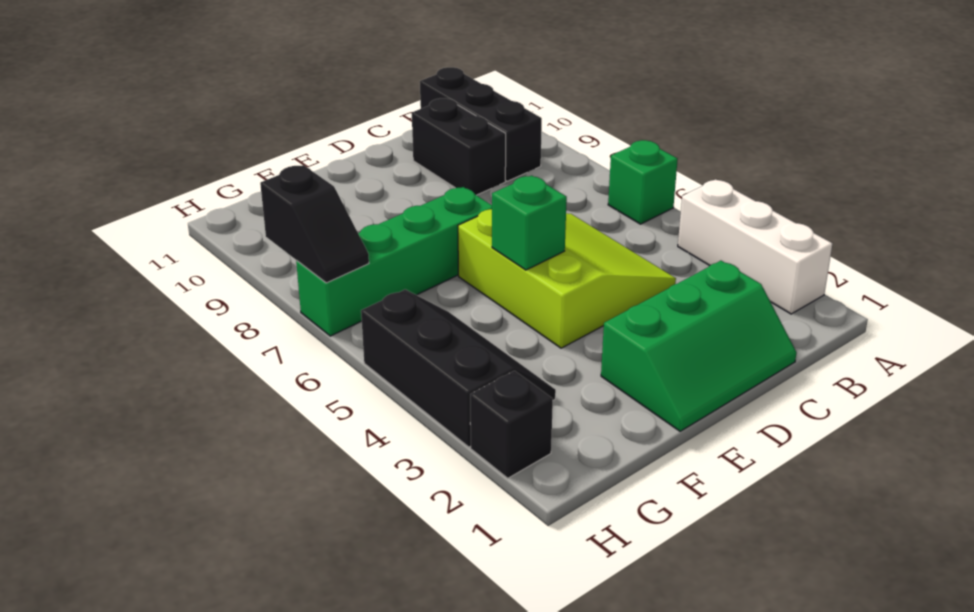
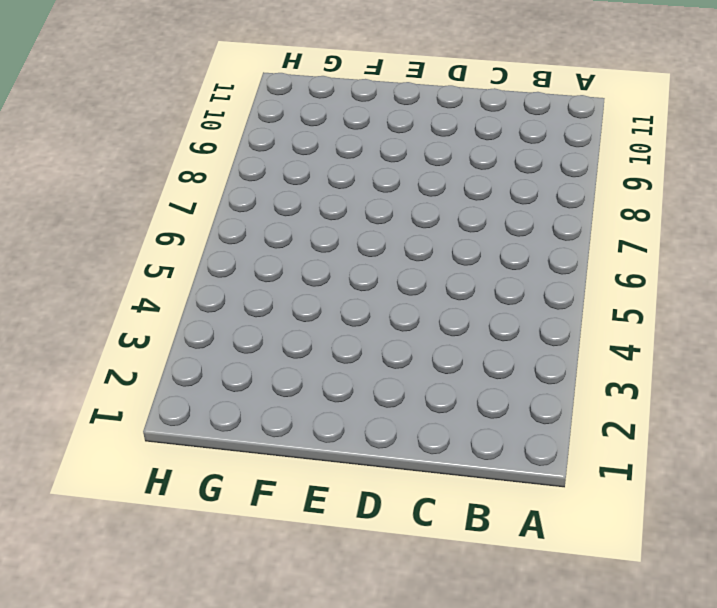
none -> white 1x3 brick [678,179,832,314]
none -> green 1x1 brick [608,140,678,224]

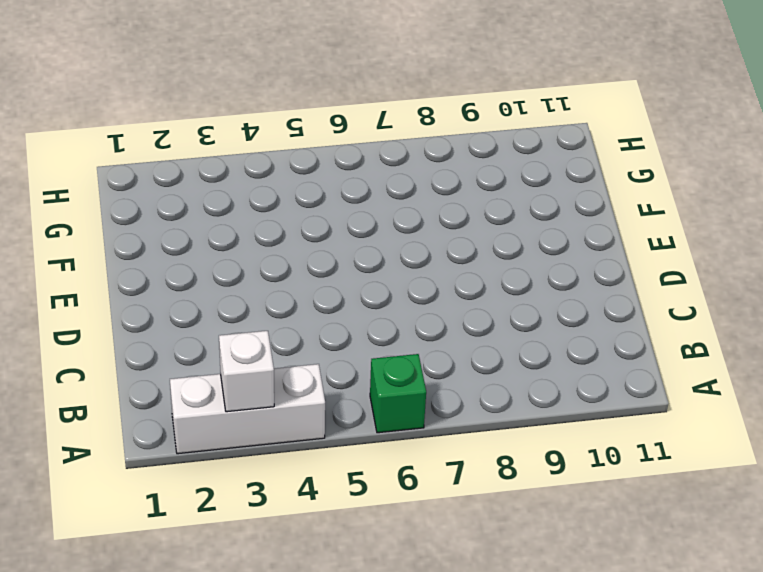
white 1x1 brick [219,331,274,412] -> none
none -> black 1x3 brick [420,67,542,181]
none -> green 2x3 slope [601,261,797,431]

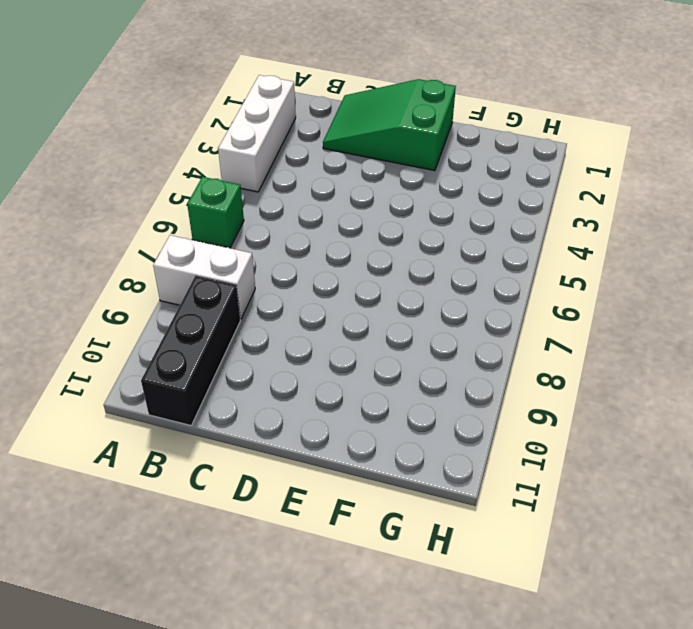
white 1x2 brick [153,235,255,319] -> none
green 2x3 slope [323,79,456,171] -> green 2x3 slope turned to [601,261,797,431]
none -> lime 3x3 slope [458,209,676,348]
none -> black 1x2 brick [412,98,506,195]

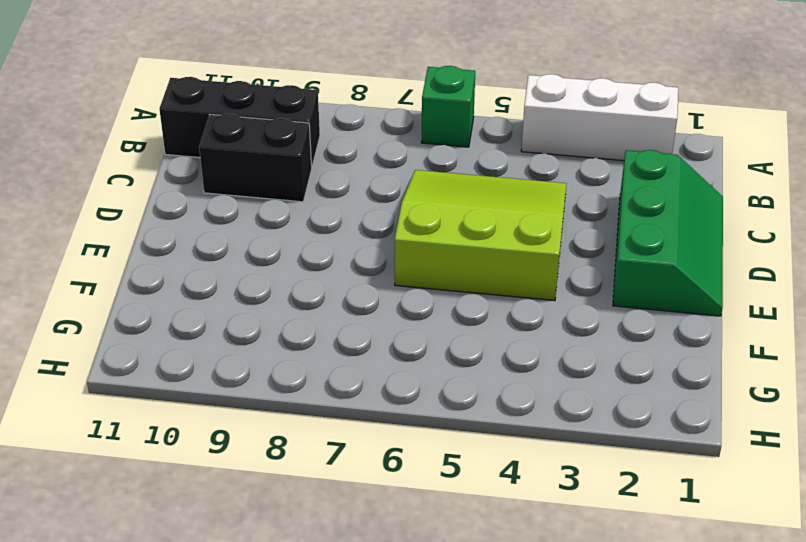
none -> green 1x4 brick [296,187,492,336]
none -> black 2x3 slope [361,289,556,447]

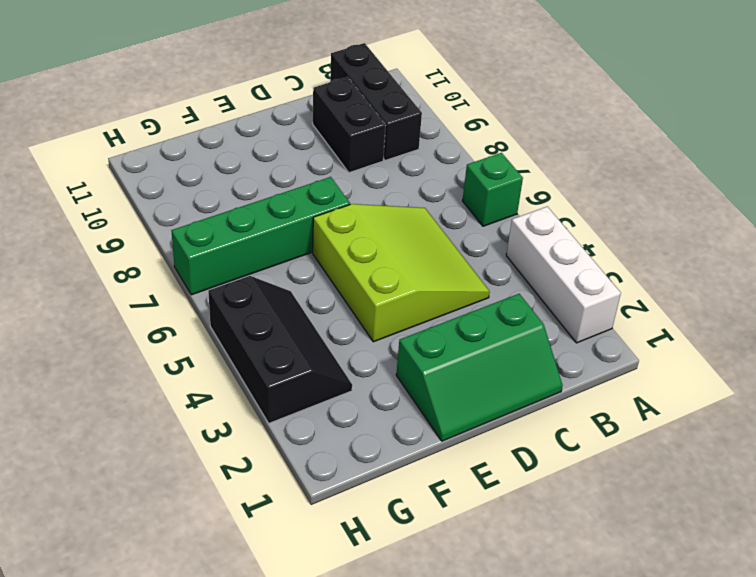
none -> black 1x1 brick [470,371,553,478]
none -> green 1x1 brick [492,175,567,270]

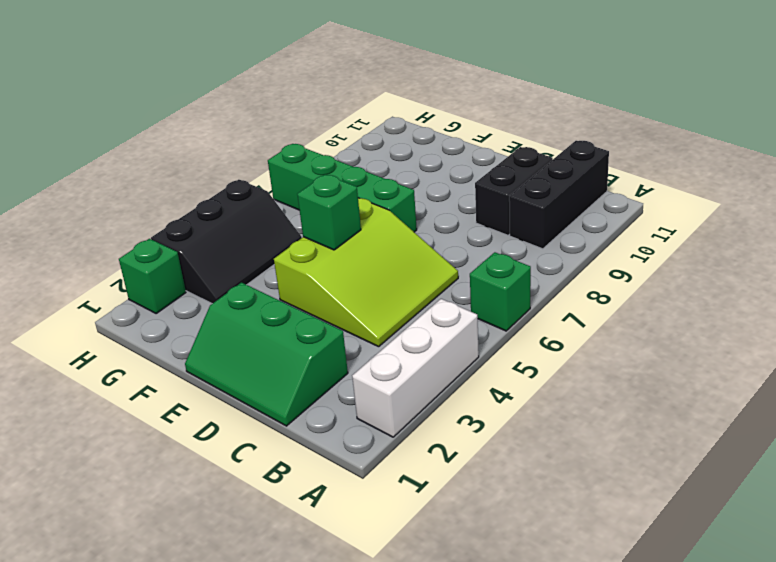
green 1x1 brick [119,239,186,314] -> black 1x1 brick [470,371,553,478]
none -> black 1x2 slope [260,165,369,283]

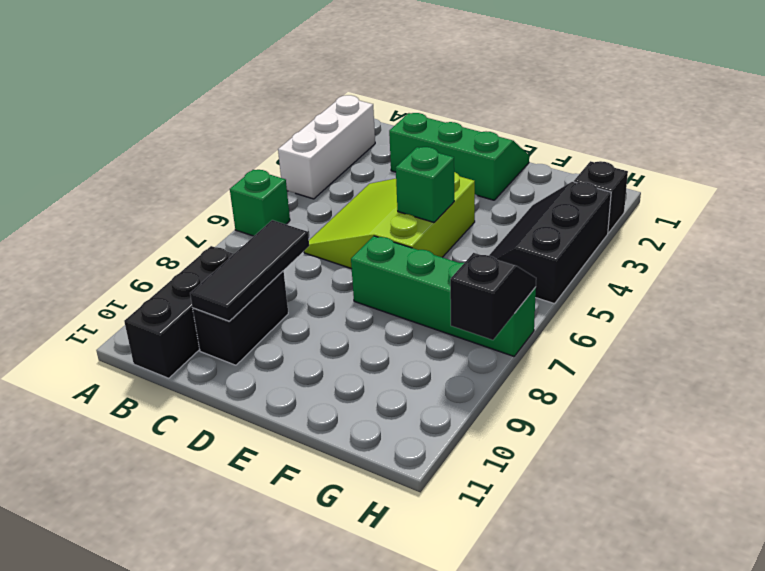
black 1x3 tile [190,220,309,321] -> none

